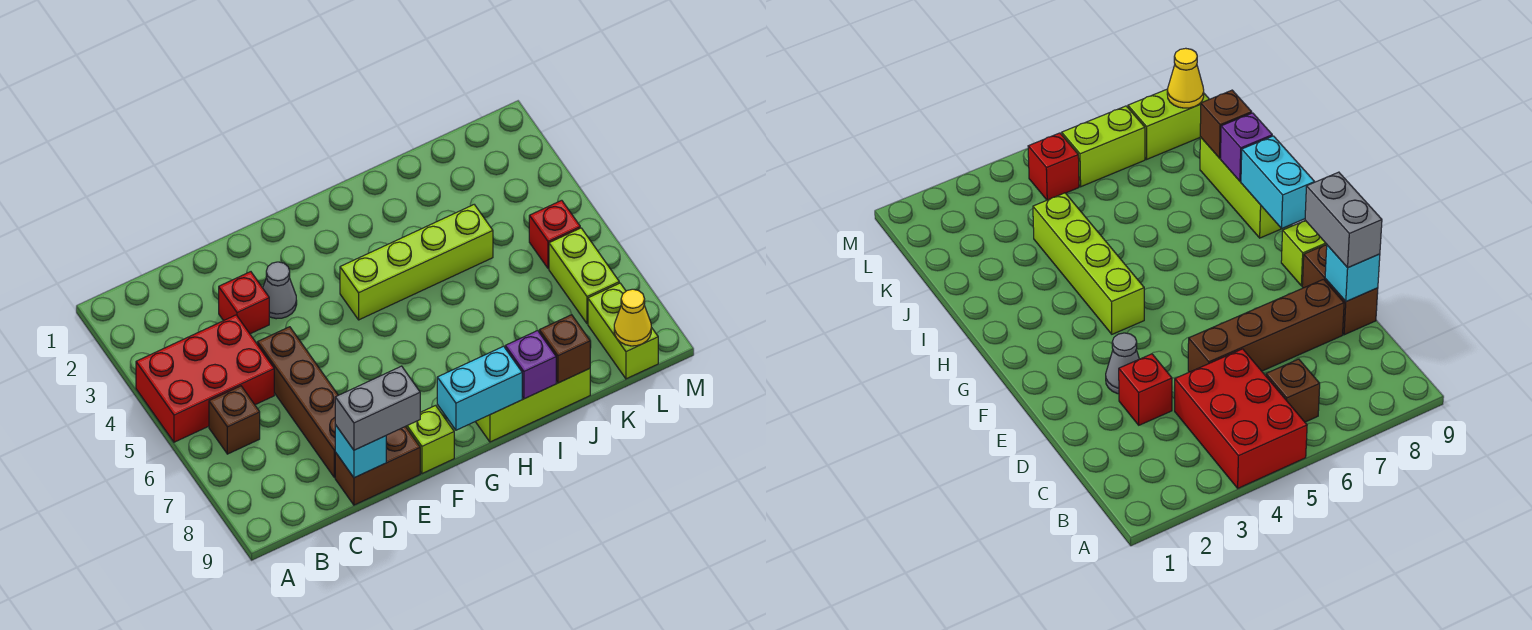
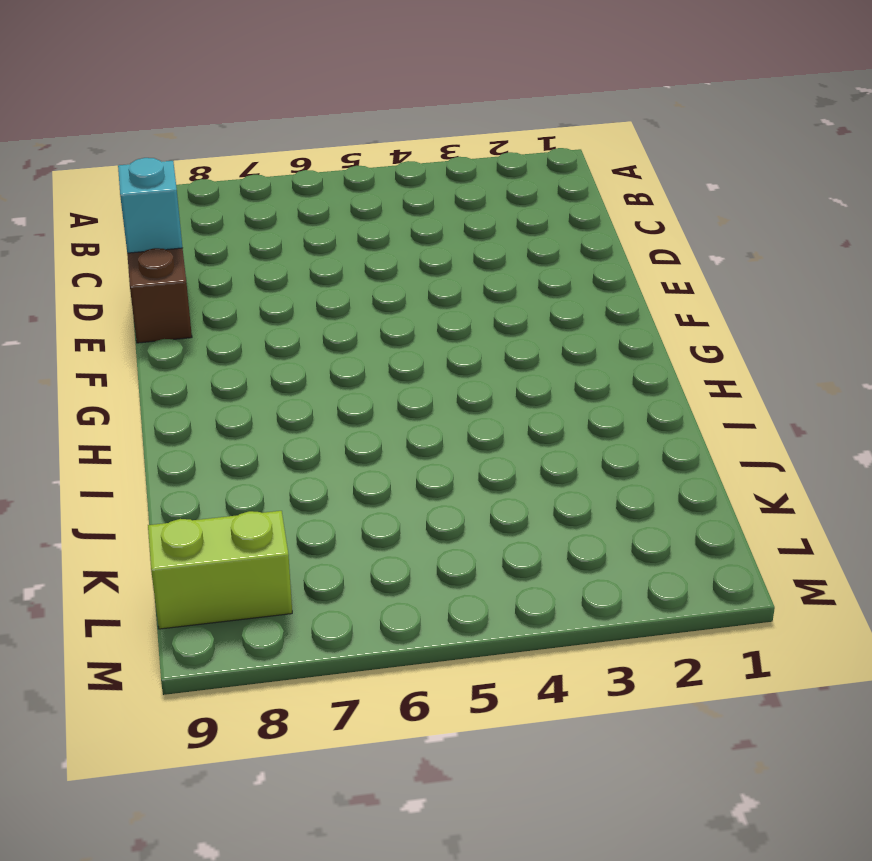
none -> red 2x3 brick [136,315,274,442]
none -> brown 1x1 brick [209,386,260,454]
none -> red 1x1 brick [219,272,269,334]

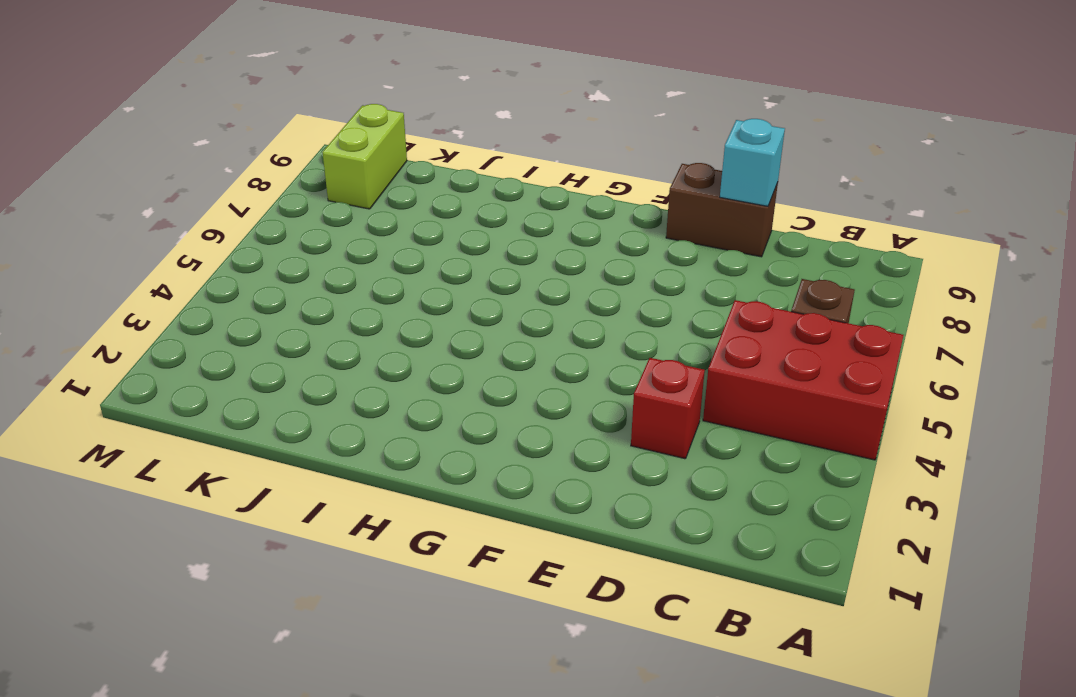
none -> brown 1x4 brick [257,327,338,478]
none -> grey 1x1 cone [263,262,297,319]
none -> lime 1x1 brick [406,405,454,474]

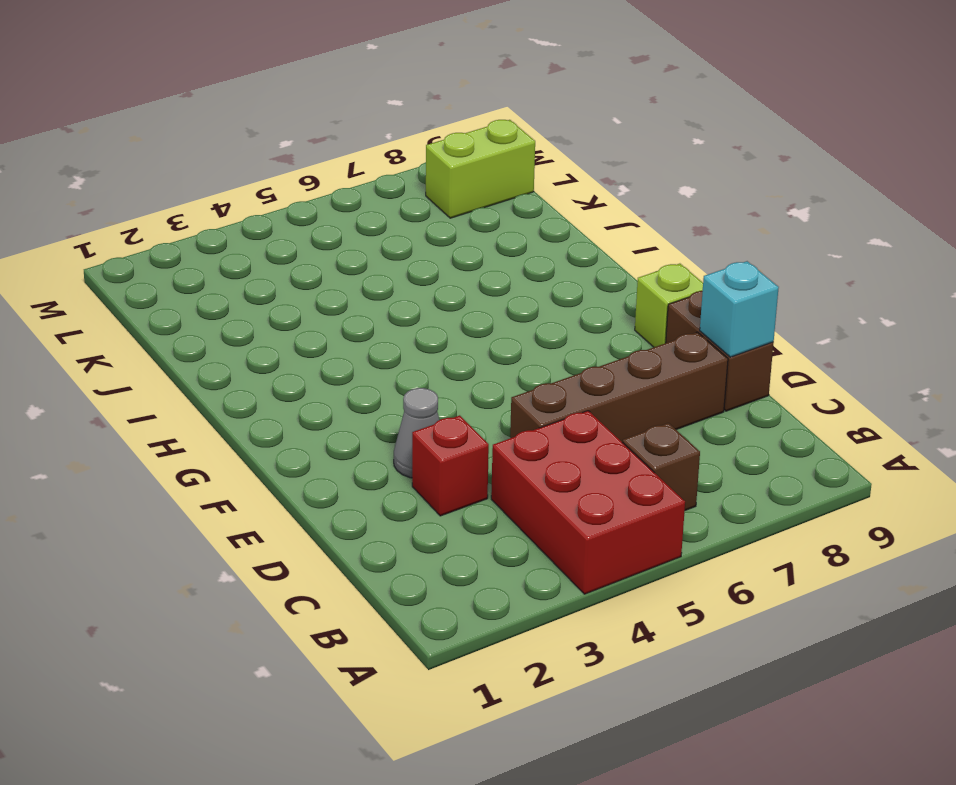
none -> lime 1x4 brick [340,205,493,320]
none -> lime 1x3 brick [475,369,590,442]
none -> red 1x1 brick [529,200,580,269]

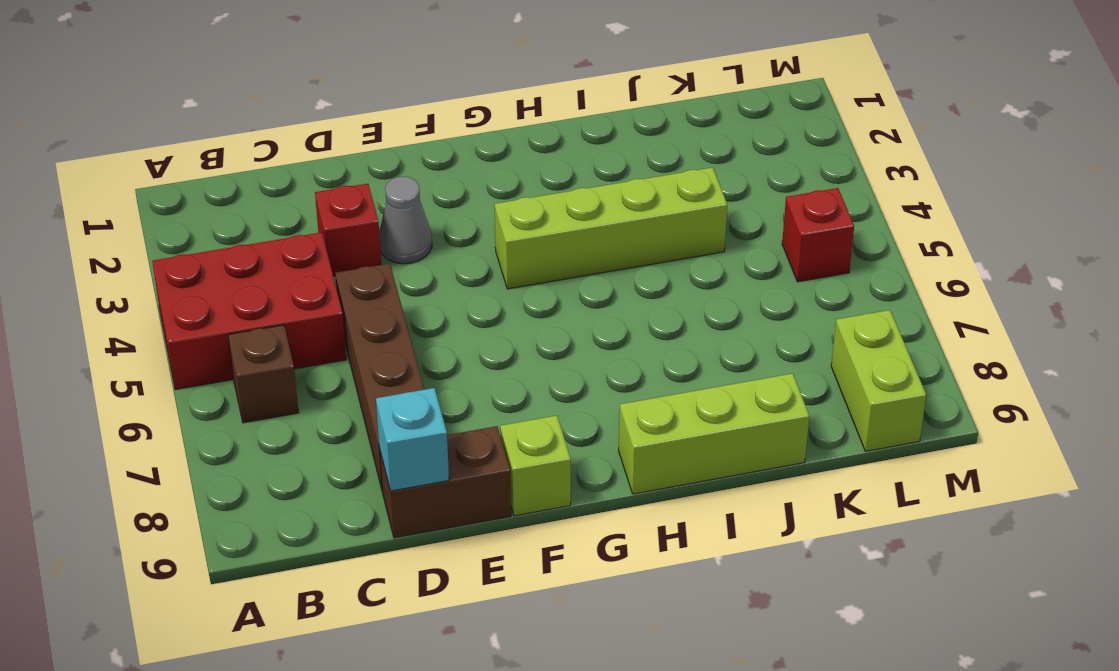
none -> lime 1x2 brick [549,228,619,324]
none -> cyan 1x2 brick [437,346,522,430]
none -> purple 1x1 brick [505,331,556,399]

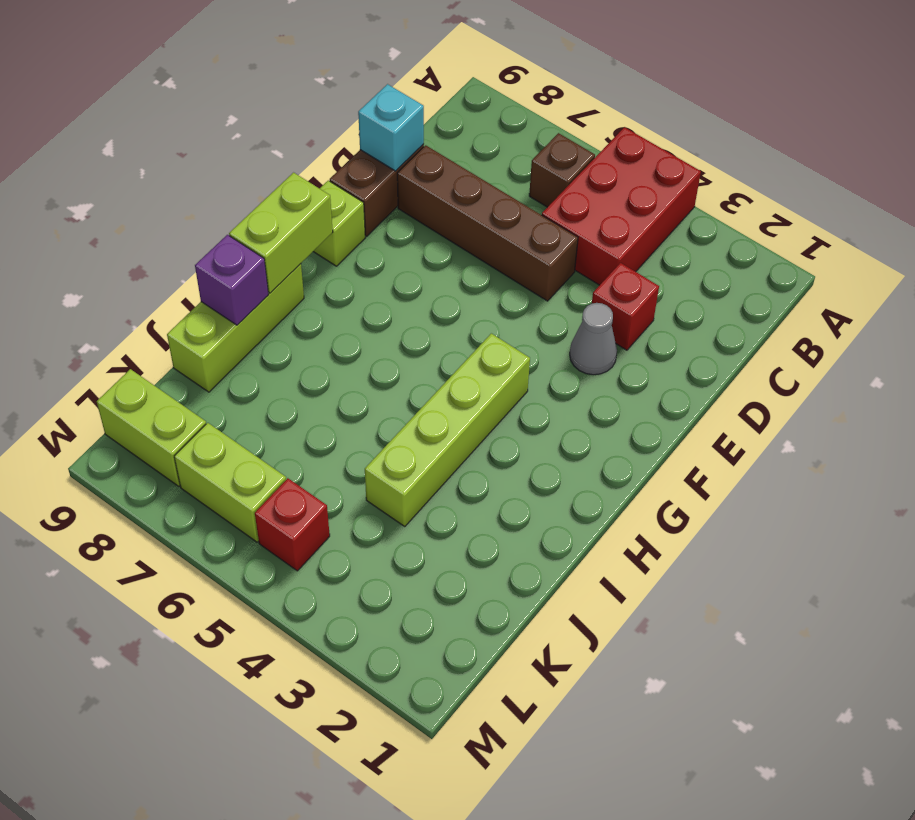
lime 1x2 brick [229,173,333,293] -> cyan 1x2 brick [437,346,522,430]
none -> brown 1x1 brick [539,315,590,383]
none -> yellow 1x1 cone [614,289,651,346]
none -> grey 1x2 brick [335,366,420,450]

